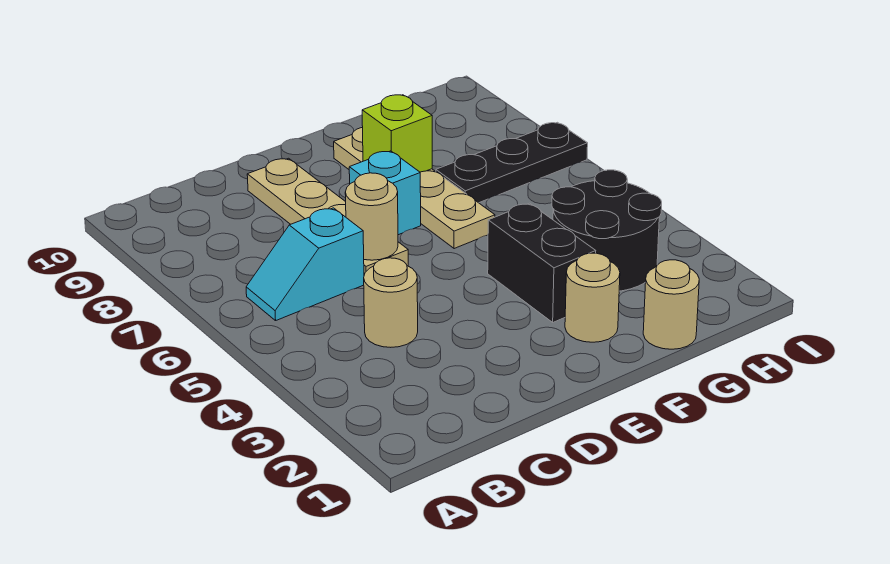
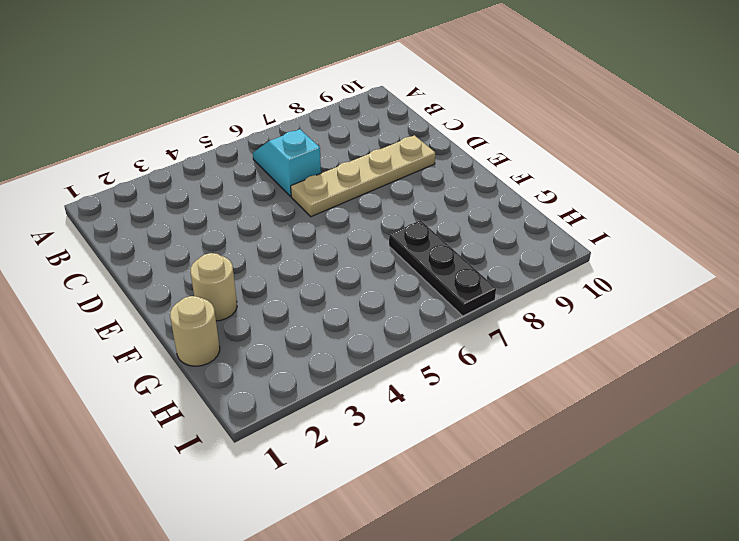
none -> tan 1x1 round brick [364,258,418,347]
none -> cyan 1x1 brick [349,151,421,235]
none -> black 1x2 brick [488,203,596,322]

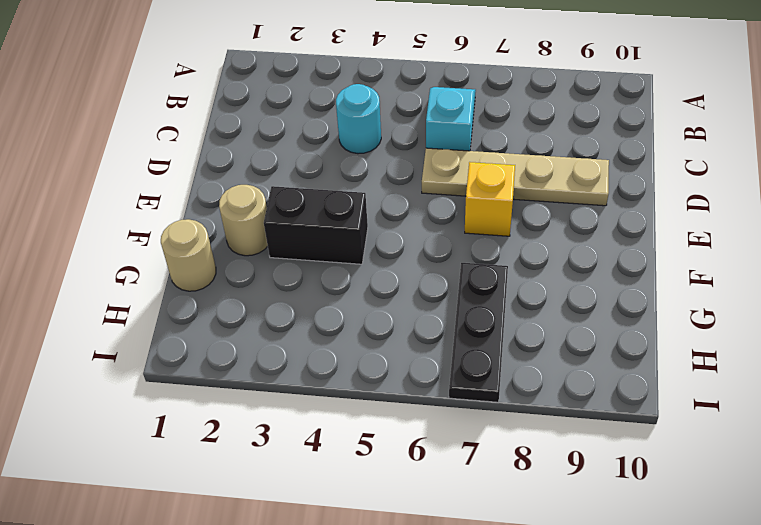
cyan 1x1 round brick [336,84,381,154] -> tan 1x1 round brick [364,258,418,347]
yellow 1x1 brick [465,162,515,236] -> cyan 1x1 brick [349,151,421,235]
none -> tan 1x4 plate [334,127,495,249]
none -> black 2x2 round brick [552,170,662,291]
none -> tan 1x1 round brick [345,173,398,260]

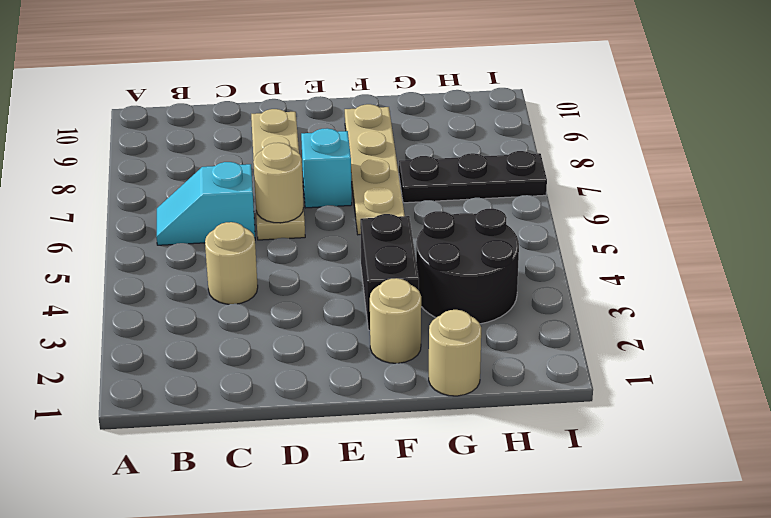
none -> lime 1x1 brick [362,95,432,172]

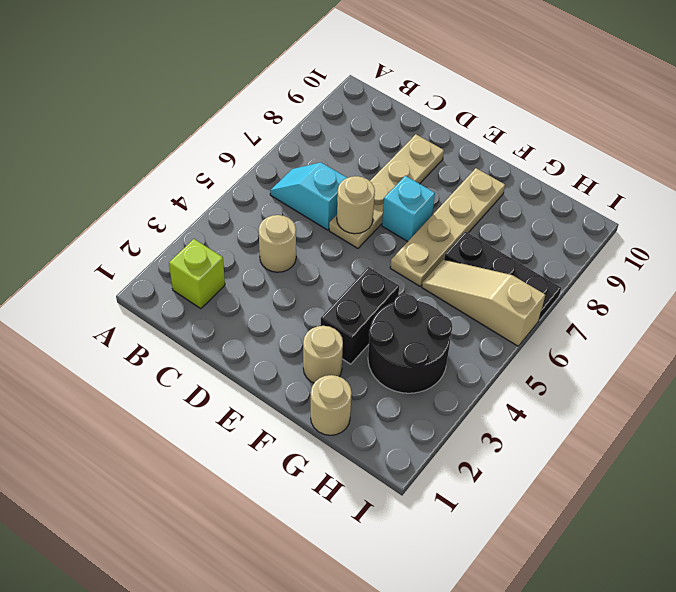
lime 1x1 brick [169,239,225,309] -> lime 1x1 brick moved to [362,95,432,172]
tan 1x3 slope [422,259,545,346] -> none

